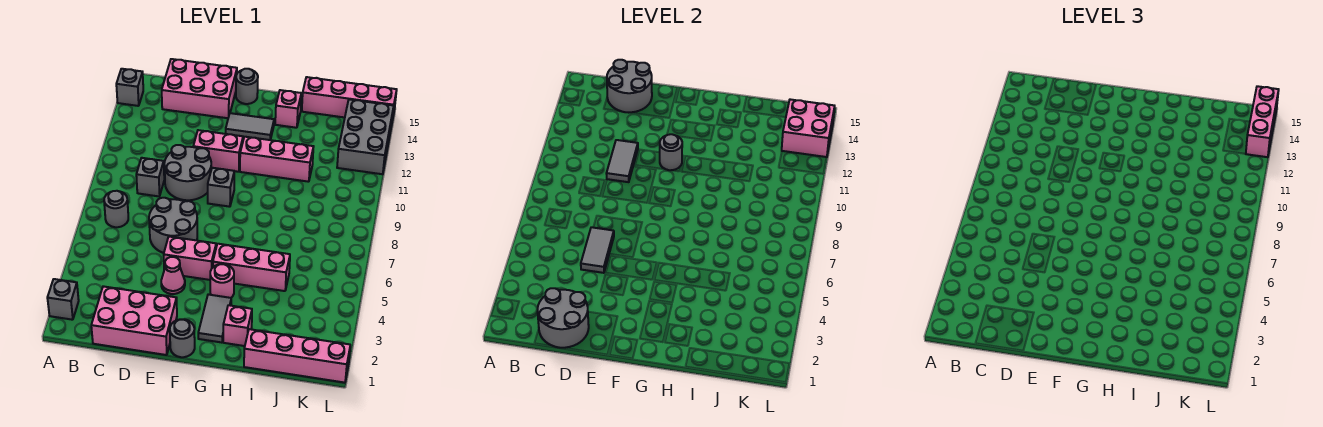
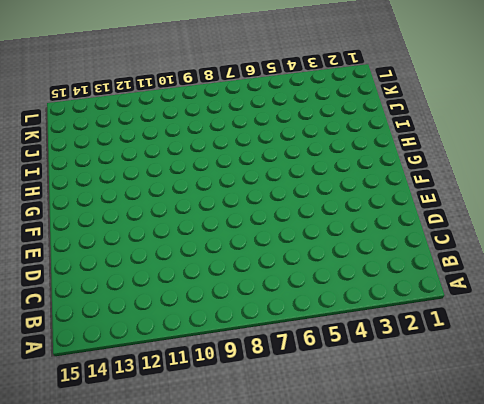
none -> grey 1x1 brick [47,279,79,320]
none -> grey 1x1 brick [116,69,143,106]
none -> grey 1x1 round brick [104,191,128,227]
none -> pink 2x3 brick [91,286,177,355]

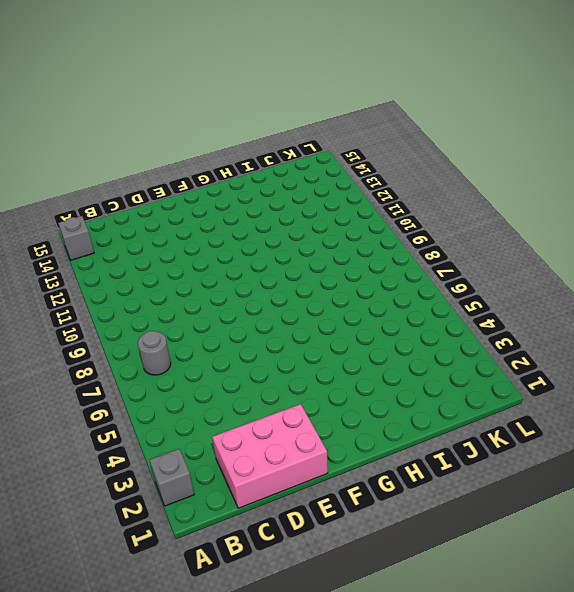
none -> grey 1x1 brick [136,158,164,196]
none -> pink 2x3 brick [162,59,237,118]
none -> grey 2x2 round brick [149,198,197,253]
none -> grey 2x2 round brick [164,145,211,200]

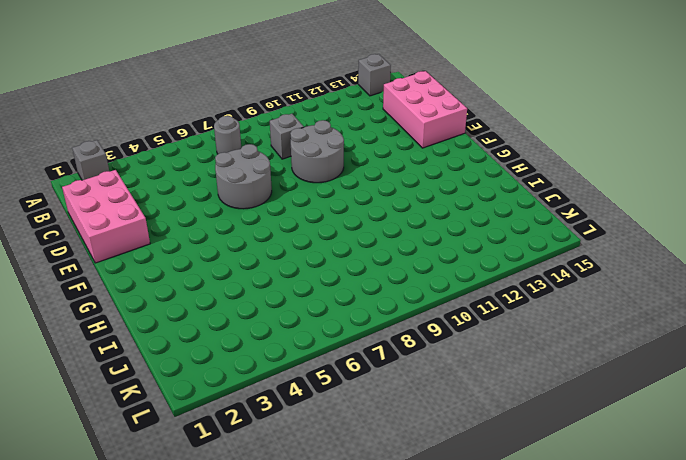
none -> pink 1x1 cone [161,257,185,294]
none -> pink 1x2 brick [164,237,216,280]
none -> pink 1x2 brick [193,130,243,172]
none -> grey 1x1 round brick [170,319,195,357]

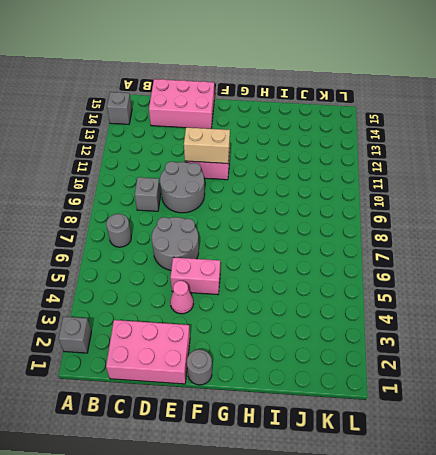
tan 1x2 brick [184,127,230,164] -> grey 1x1 round brick [660,134,682,170]
none -> grey 1x1 brick [208,168,234,207]
none -> grey 1x2 tile [226,113,274,140]
none -> grey 1x1 round brick [236,69,258,104]
none -> grey 1x2 tile [198,295,231,343]

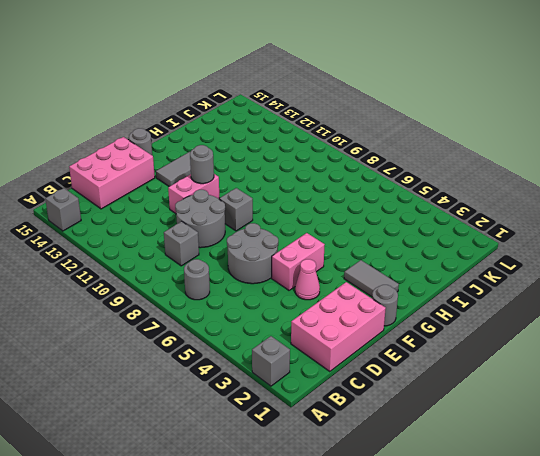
none -> pink 1x1 round brick [210,264,234,298]
none -> pink 1x3 brick [213,244,290,291]
none -> pink 1x3 brick [240,137,314,182]
none -> pink 1x1 brick [223,305,252,346]

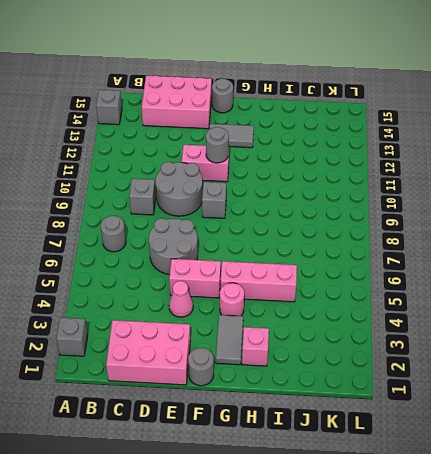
none -> pink 1x3 brick [240,137,314,182]
none -> pink 1x1 brick [275,90,301,128]
none -> pink 1x4 brick [244,329,350,383]
none -> pink 1x4 brick [302,77,397,120]

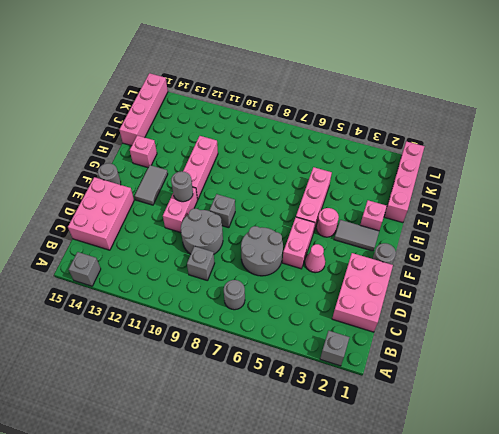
none -> grey 2x3 brick [337,99,394,174]
none -> grey 2x2 round brick [538,288,589,348]
none -> grey 2x2 round brick [607,60,652,113]
none -> grey 1x2 tile [581,227,614,273]

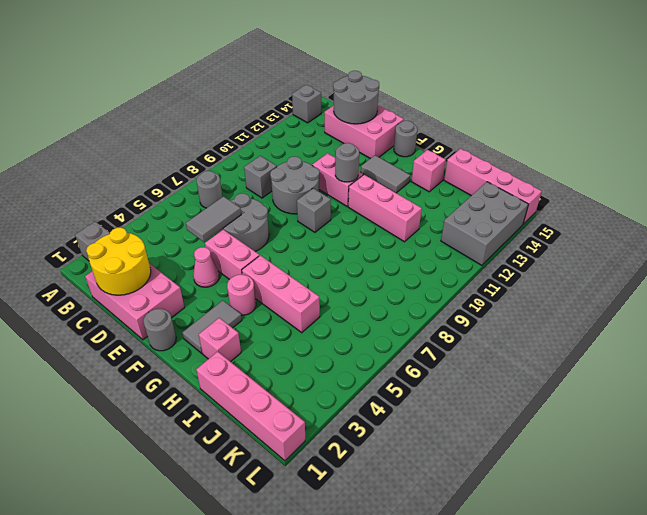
yellow 2x2 round brick [86,228,151,295] -> grey 2x2 round brick [538,288,589,348]
none -> grey 1x2 tile [606,140,638,182]
none -> pink 2x2 brick [782,99,835,157]
none -> pink 1x3 brick [1246,86,1279,157]

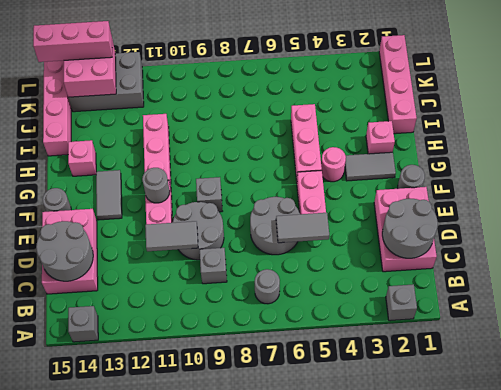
none -> pink 1x1 cone [161,257,185,294]

